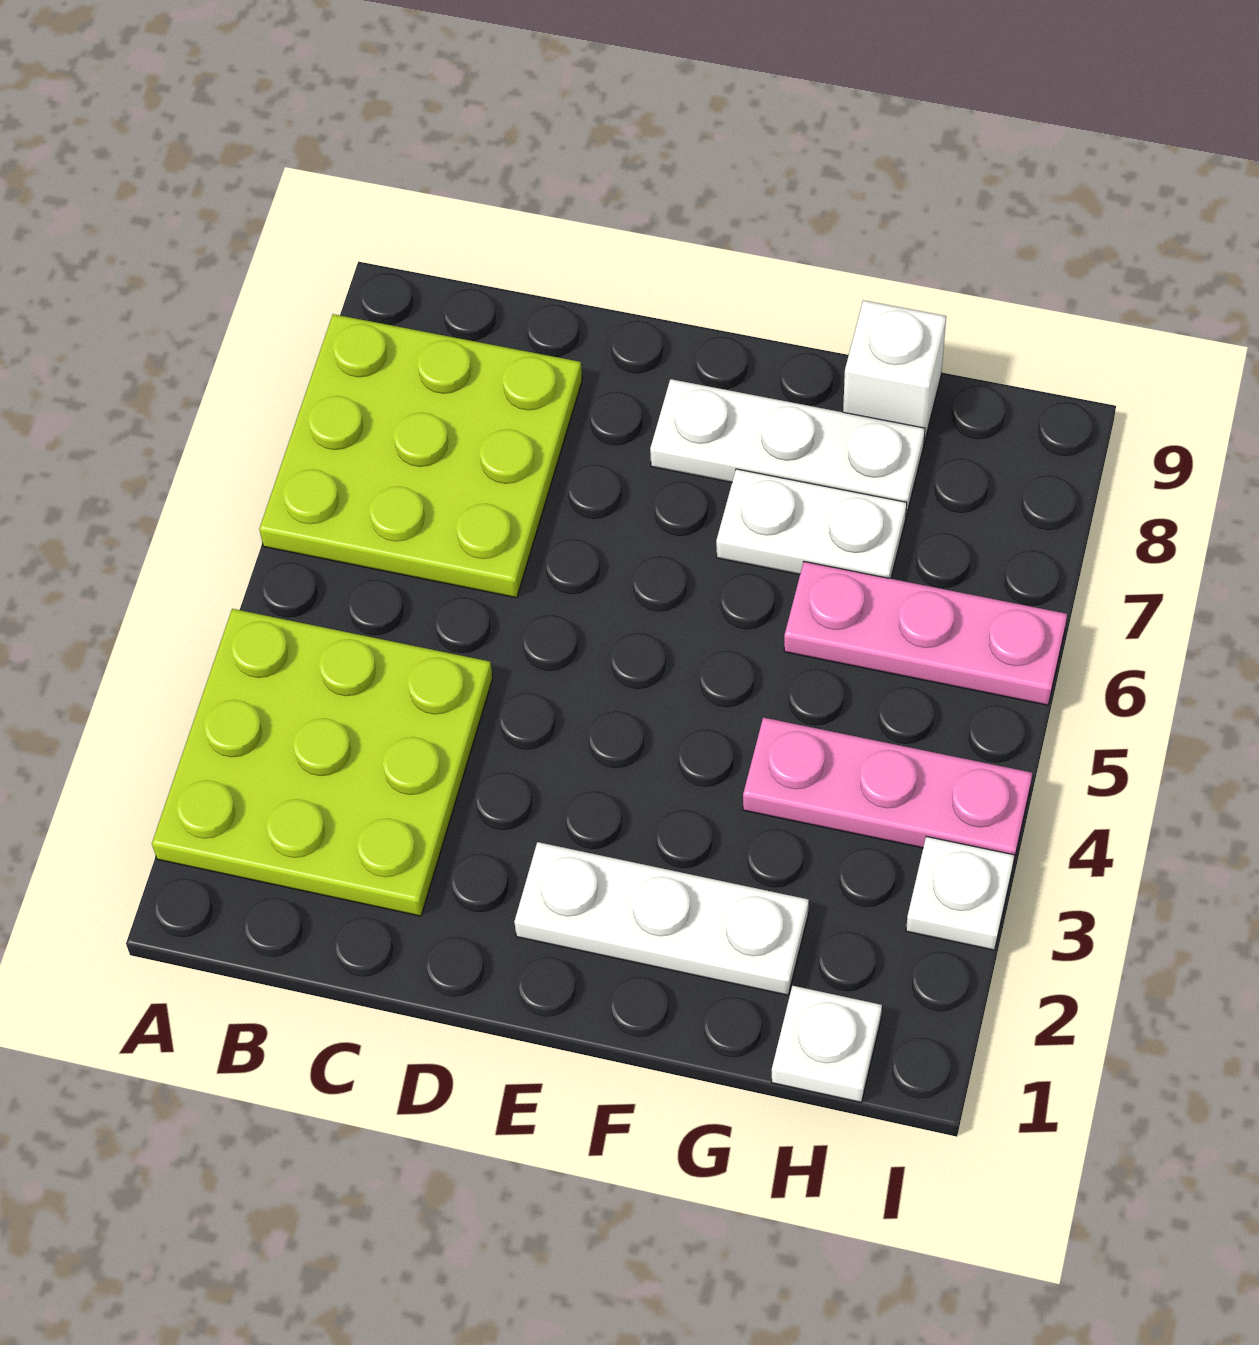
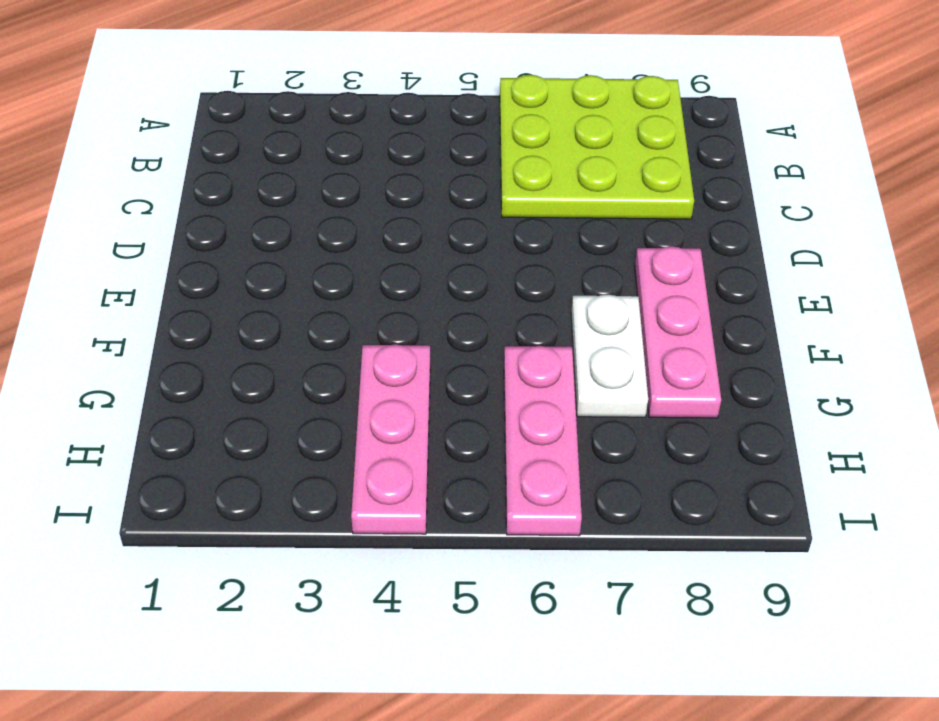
pink 1x3 plate [635,246,721,418] -> white 1x3 plate [650,379,925,516]
none -> lime 3x3 plate [152,609,493,916]
none -> white 1x3 plate [514,842,809,995]

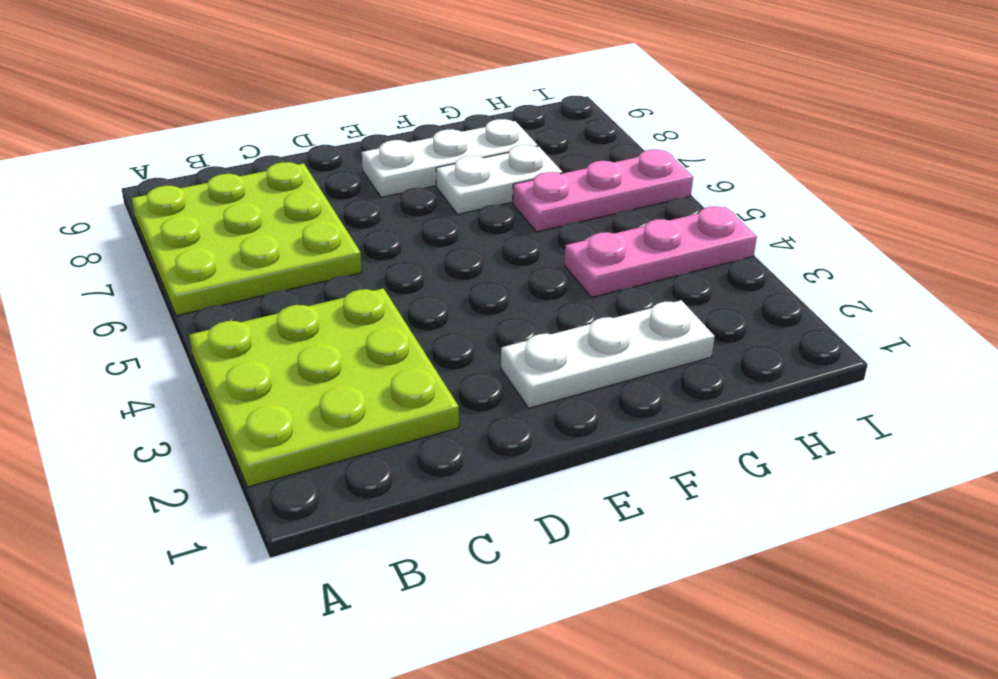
none -> white 1x1 brick [843,300,946,443]
none -> white 1x1 plate [772,986,882,1102]

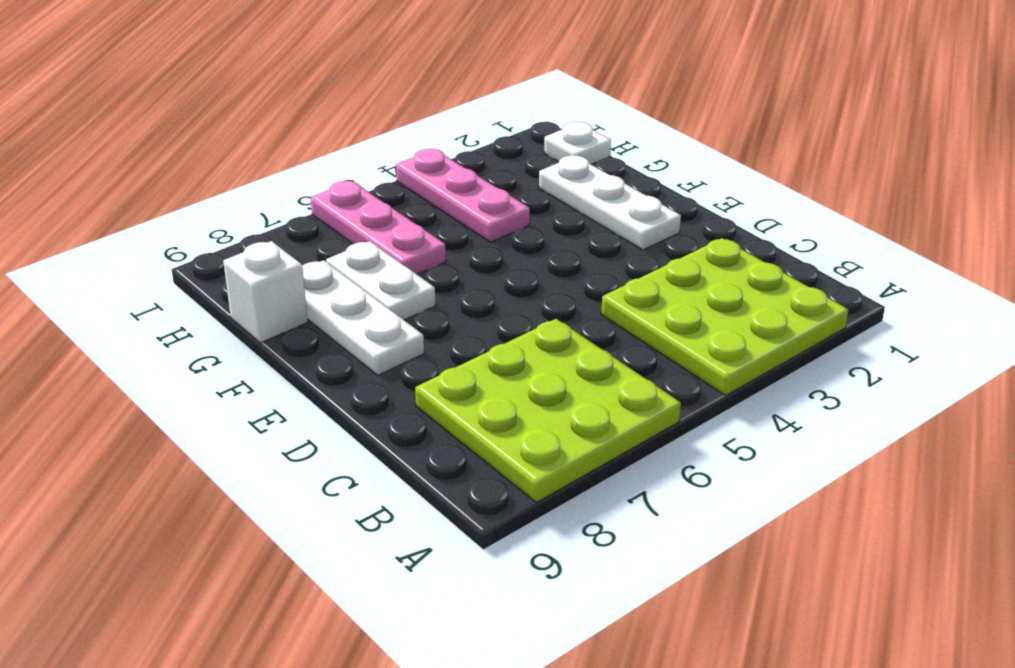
none -> white 1x1 plate [906,837,1014,950]

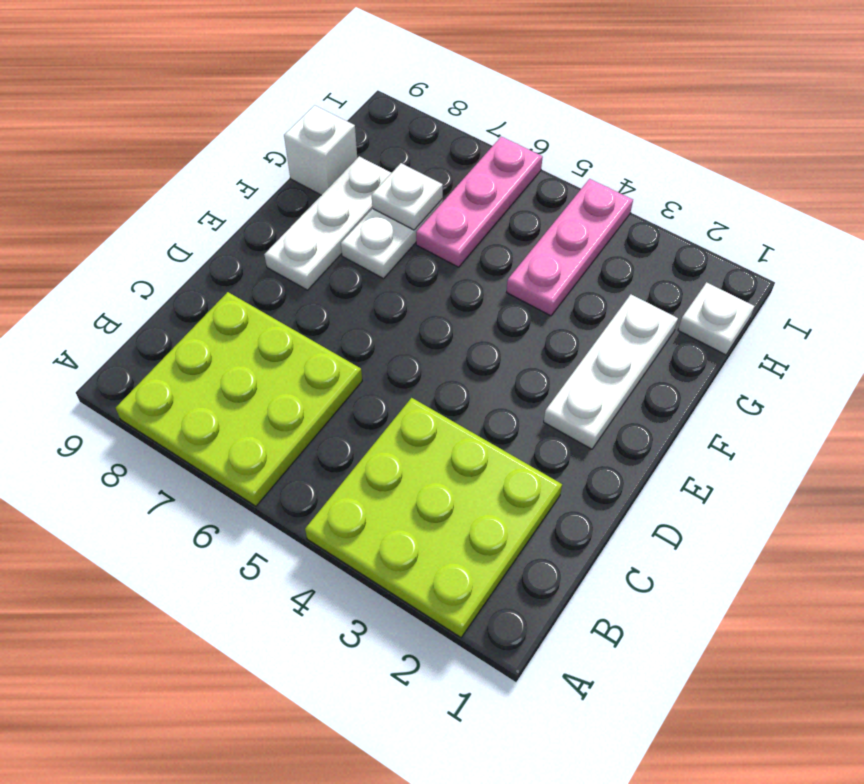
white 1x1 plate [372,163,443,230] -> white 1x1 plate moved to [906,837,1014,950]

